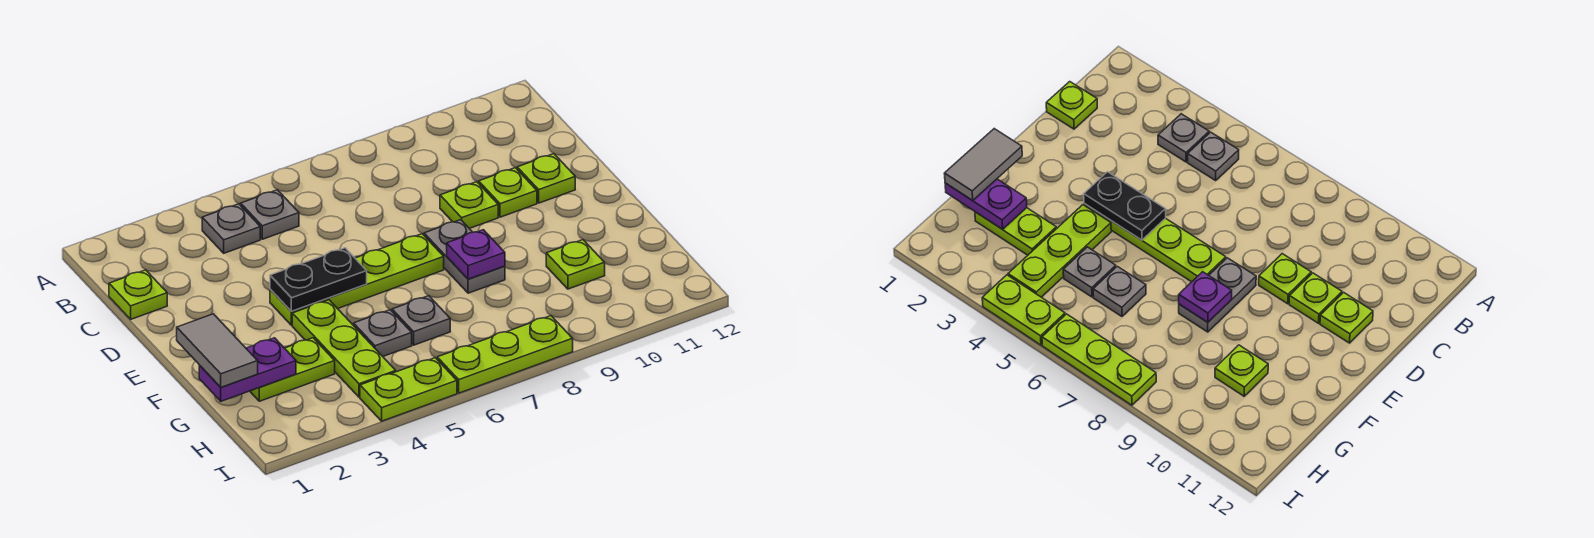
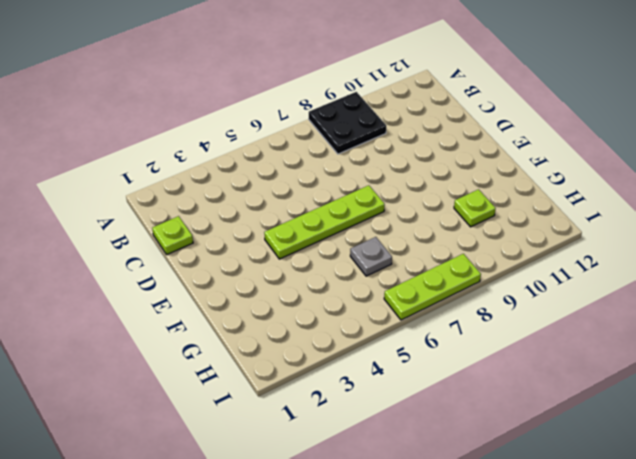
black 2x2 plate [309,92,386,154] -> none
none -> grey 1x1 plate [202,204,260,253]
none -> grey 1x1 plate [241,190,299,239]
none -> lime 1x1 plate [440,182,498,229]

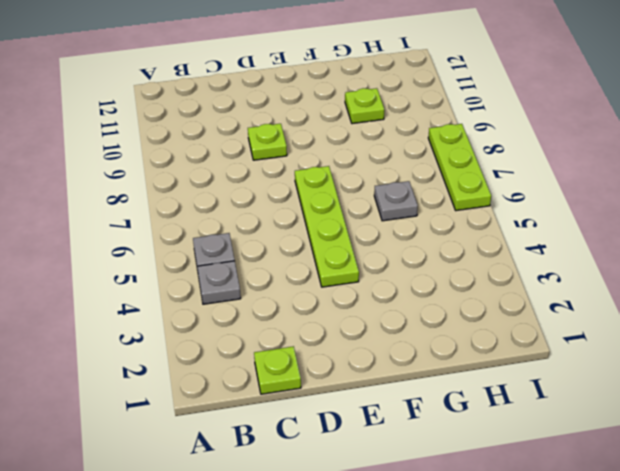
none -> lime 1x1 plate [479,168,537,217]
none -> lime 1x1 plate [517,154,575,203]
none -> grey 1x2 plate [424,220,505,293]

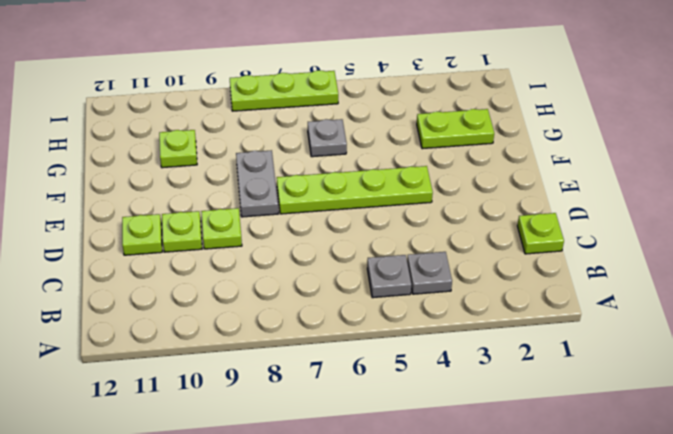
none -> lime 1x3 plate [292,300,396,397]
none -> grey 1x1 plate [354,310,412,356]
none -> lime 1x2 plate [360,358,457,421]

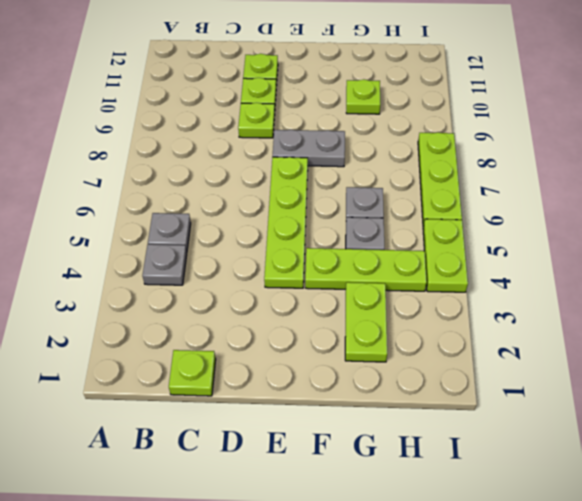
none -> black 1x2 plate [270,248,367,311]
none -> purple 1x1 plate [447,230,505,279]
none -> purple 1x2 plate [199,338,296,401]

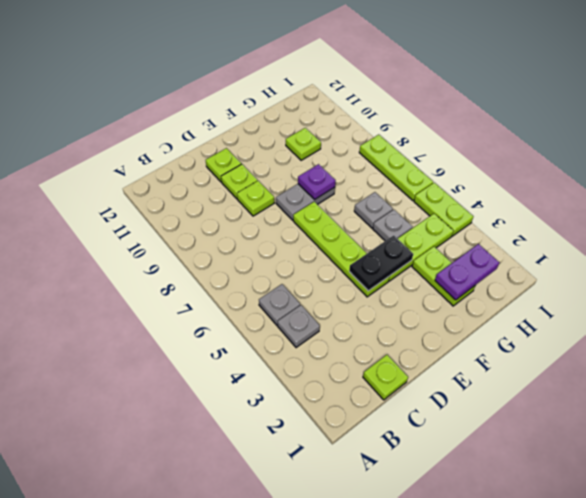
black 1x2 plate [349,236,413,291] -> black 1x2 plate turned to [270,248,367,311]
purple 1x2 plate [435,244,500,300] -> purple 1x2 plate turned to [199,338,296,401]
none -> grey 1x2 tile [177,314,258,387]

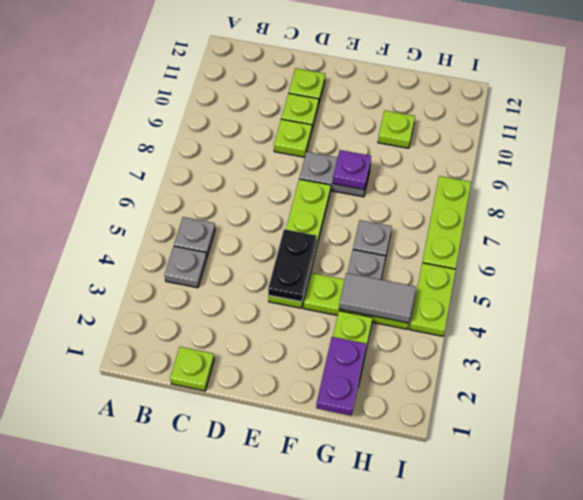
grey 1x2 tile [339,273,416,323] -> grey 1x2 tile moved to [177,314,258,387]

